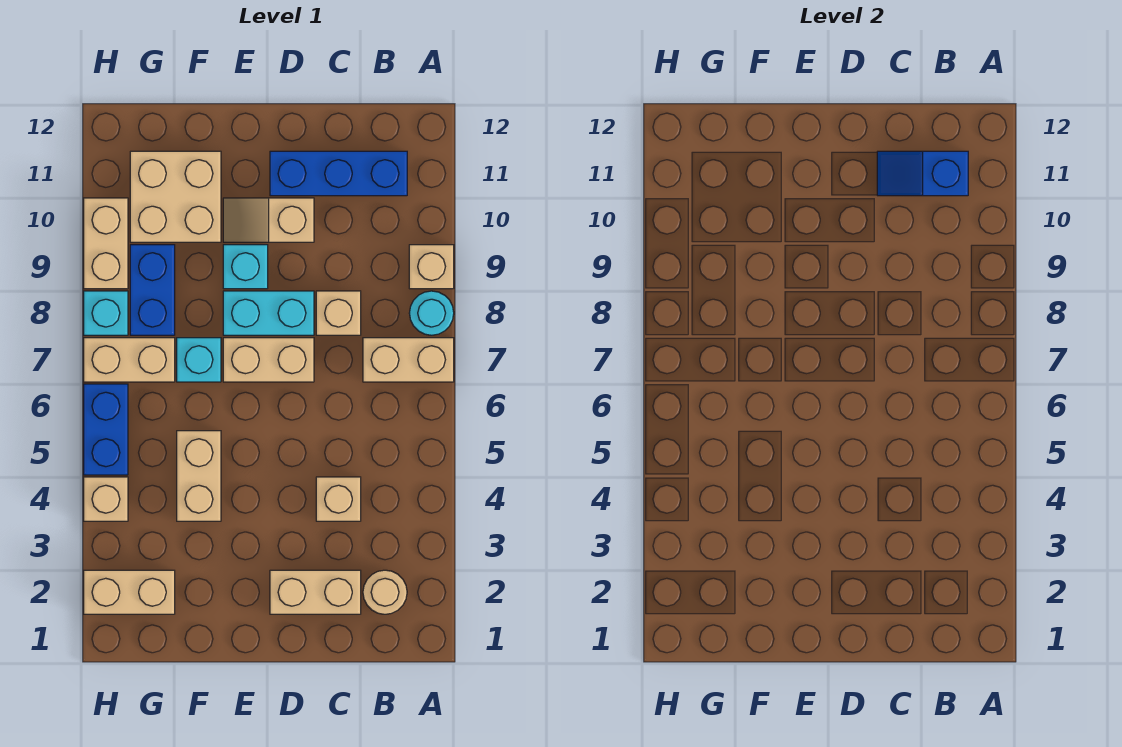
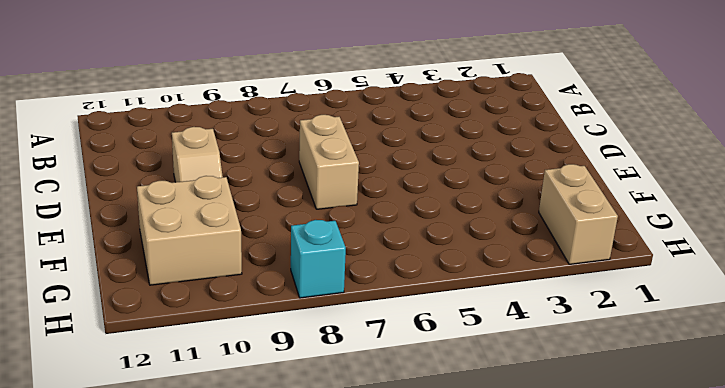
none -> tan 1x2 brick [363,338,454,382]
none -> cyan 1x1 round brick [409,291,454,335]
none -> tan 1x1 brick [409,245,454,289]

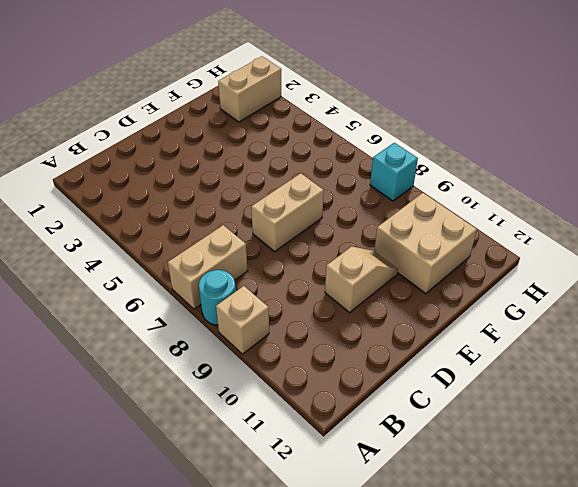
none -> tan 1x1 round brick [363,570,407,614]
none -> blue 1x3 brick [270,151,407,196]
none -> tan 1x2 brick [270,570,361,614]

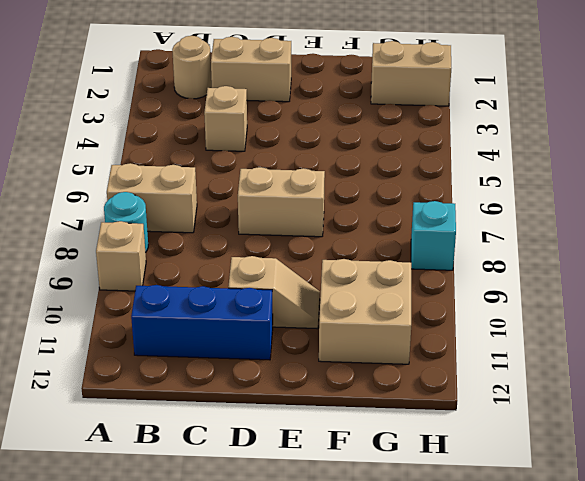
none -> tan 1x1 brick [316,291,361,335]
none -> cyan 1x2 brick [223,291,314,335]
none -> cyan 1x1 brick [223,245,268,289]

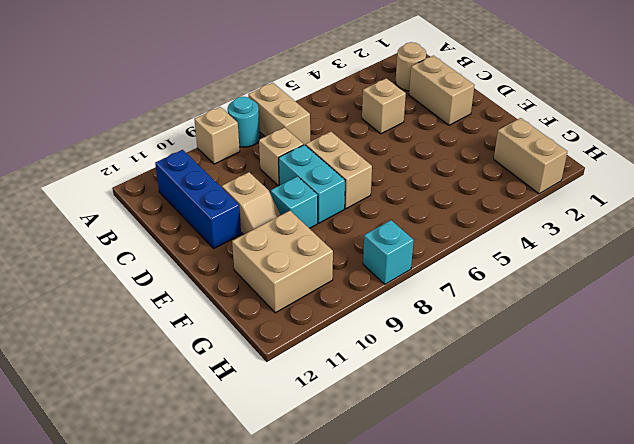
none -> tan 1x2 brick [177,431,221,521]
none -> cyan 1x1 brick [177,338,221,382]
none -> tan 1x2 brick [84,338,175,382]

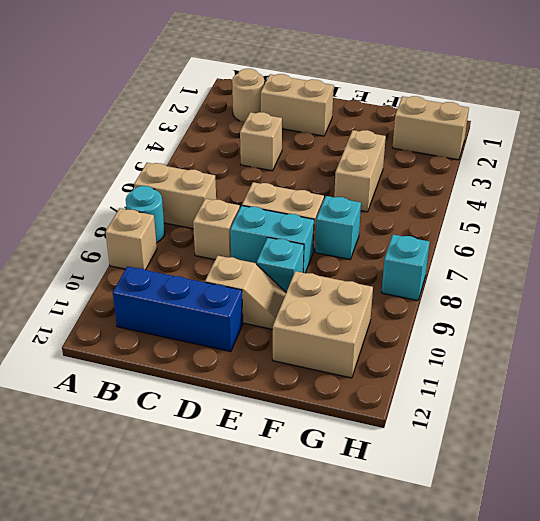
none -> tan 1x2 brick [84,338,175,382]
none -> blue 1x2 brick [130,245,175,335]
none -> tan 1x1 brick [84,477,128,521]

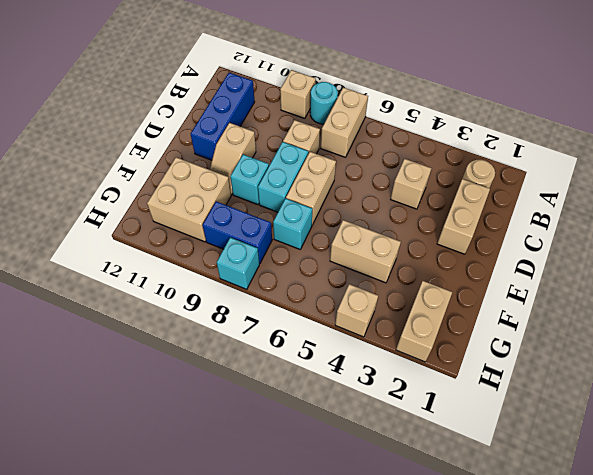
none -> tan 1x2 brick [84,338,175,382]
none -> blue 1x2 brick [84,384,128,475]
none -> tan 1x2 brick [84,198,128,289]

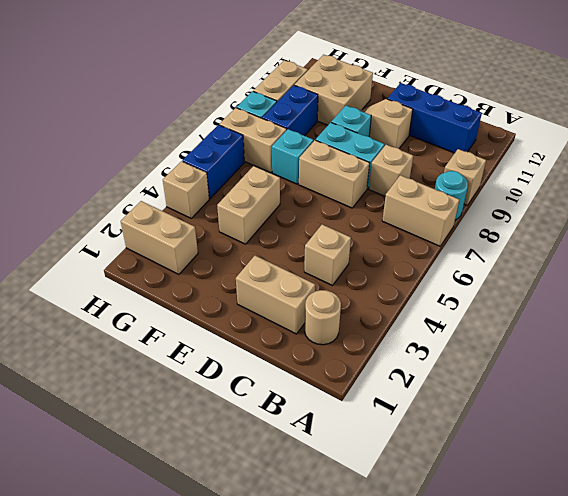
none -> blue 1x2 slope [877,151,968,196]

